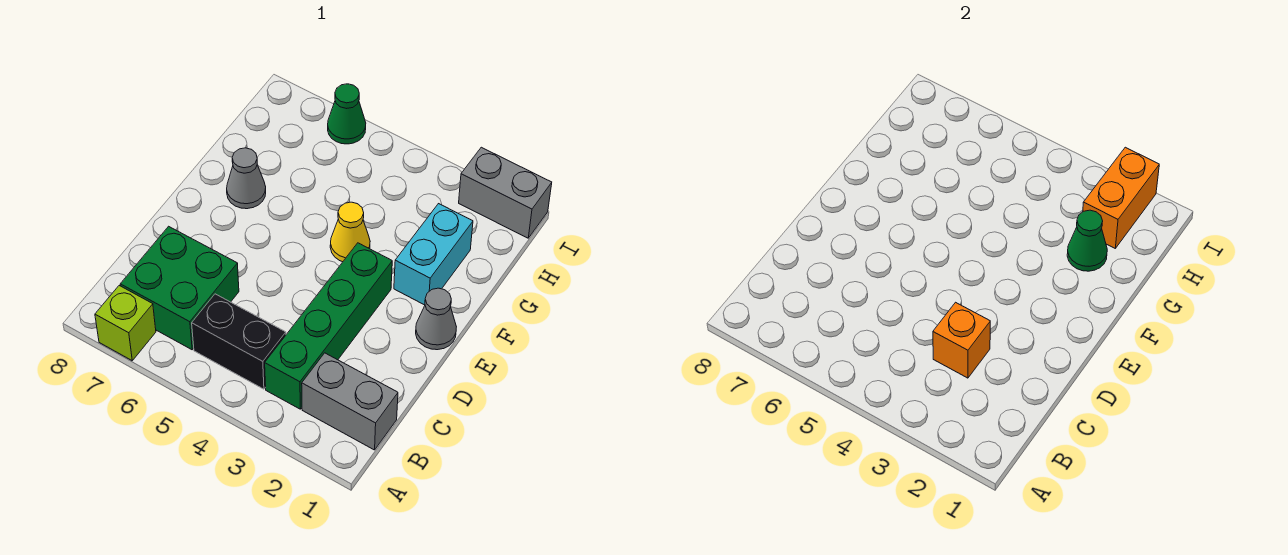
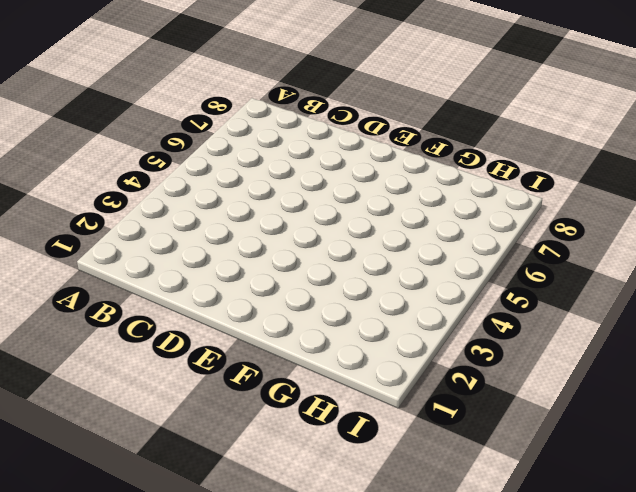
none -> lime 1x1 brick [95,286,156,361]
none -> grey 1x2 brick [302,353,398,450]
none -> green 1x4 brick [265,243,392,409]

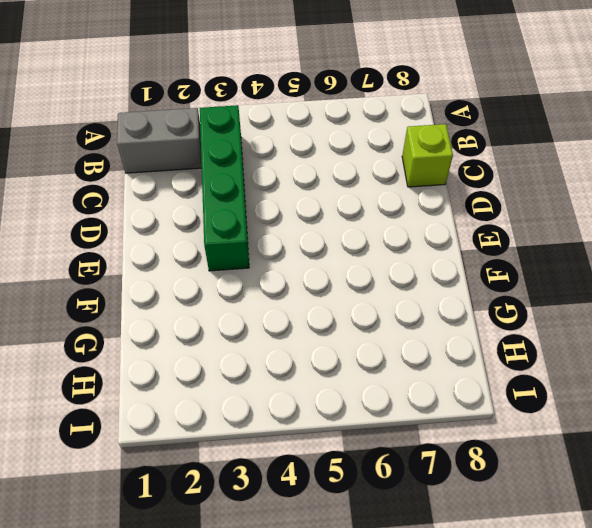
lime 1x1 brick [402,124,453,187] -> lime 1x1 brick moved to [95,286,156,361]
none -> black 1x2 brick [192,294,286,389]
none -> green 2x2 brick [120,226,239,350]
none -> grey 1x1 cone [416,288,456,350]

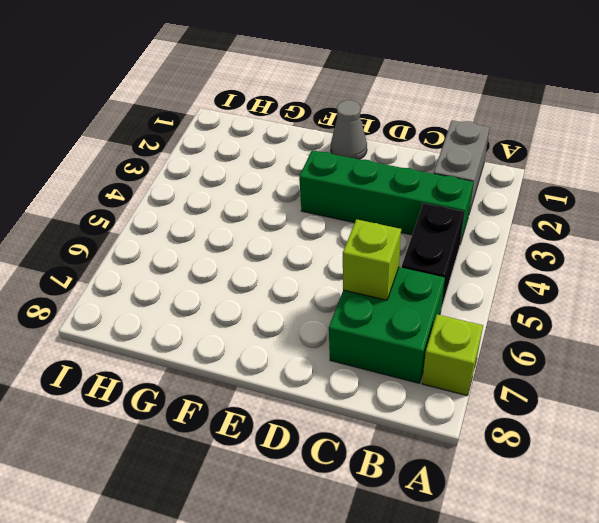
lime 1x1 brick [343,219,401,300] -> none
none -> cyan 1x2 brick [394,204,473,305]
none -> yellow 1x1 cone [330,202,370,262]
none -> grey 1x1 cone [227,148,266,209]

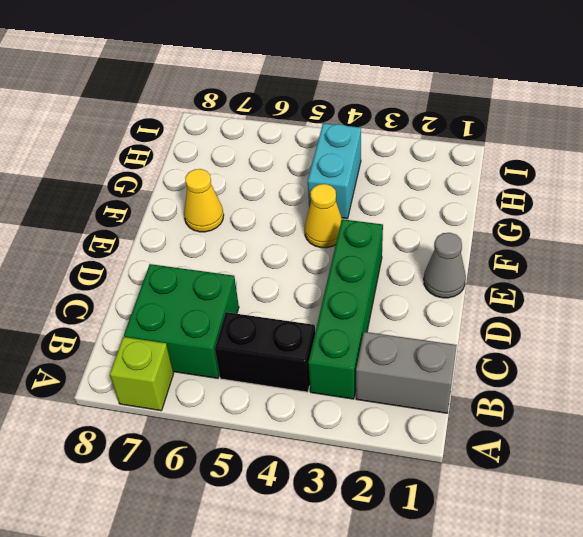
yellow 1x1 cone [184,169,224,232] -> grey 1x1 cone [227,148,266,209]
cyan 1x2 brick [308,123,361,219] -> cyan 1x2 brick moved to [394,204,473,305]
none -> grey 1x2 brick [459,147,552,238]
none -> green 1x1 cone [328,84,366,144]
none -> orange 1x1 brick [933,302,990,378]

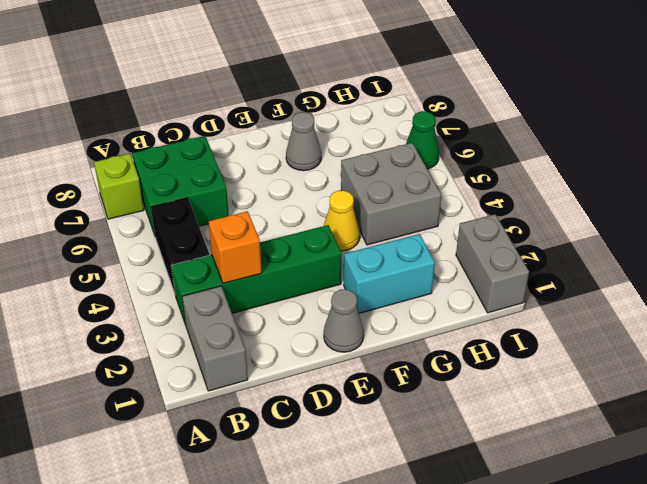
grey 2x2 brick [341,143,441,245] -> none
none -> green 1x1 cone [1067,210,1107,271]
none -> orange 1x2 brick [1083,147,1159,248]

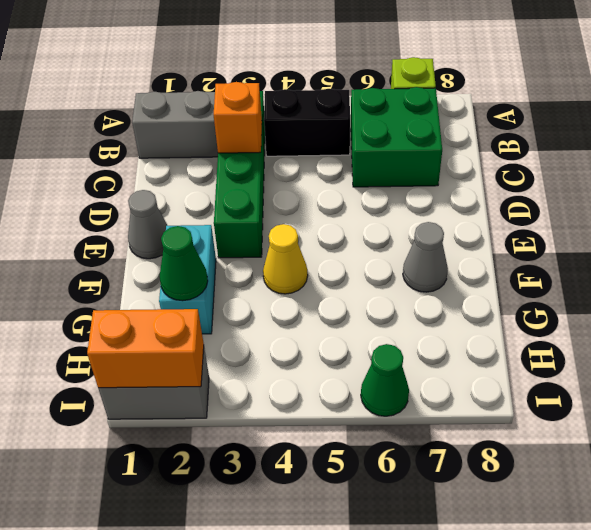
orange 1x2 brick [87,309,204,388] -> orange 1x2 brick turned to [1083,147,1159,248]

